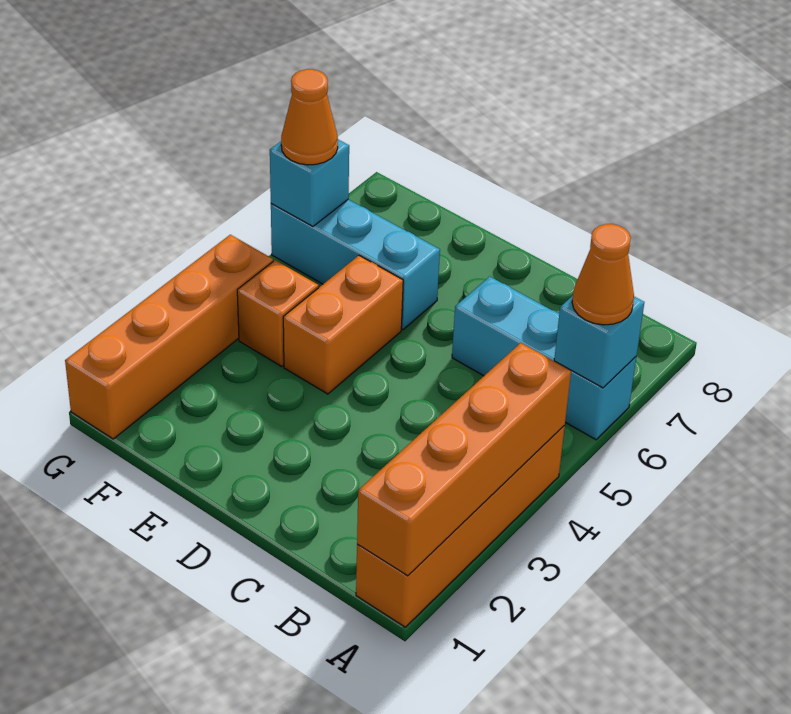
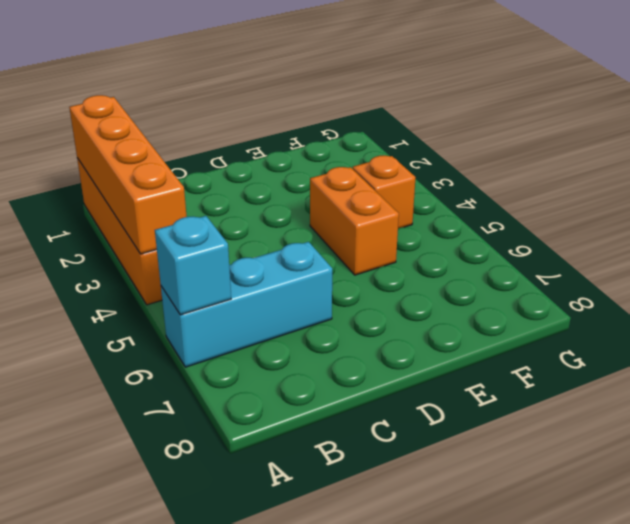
none -> cyan 1x3 brick [271,199,440,330]
none -> orange 1x4 brick [65,235,273,439]

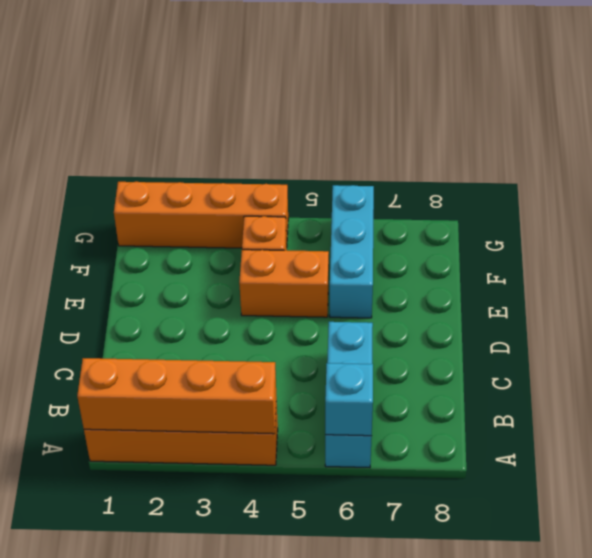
none -> cyan 1x1 brick [270,140,349,226]
none -> orange 1x1 cone [572,224,634,325]

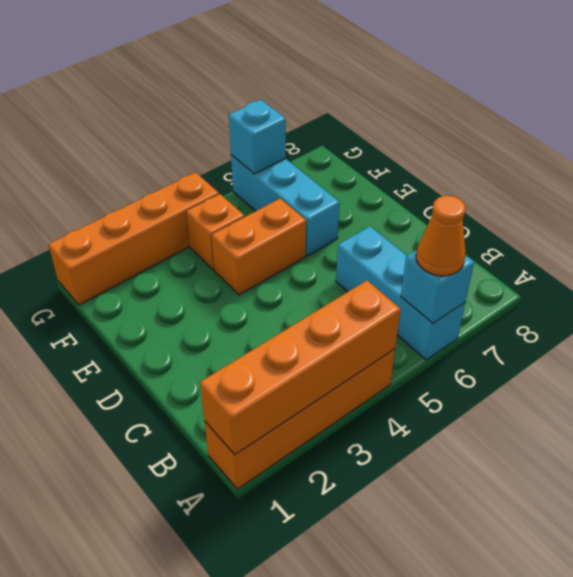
none -> orange 1x1 cone [281,69,338,165]

